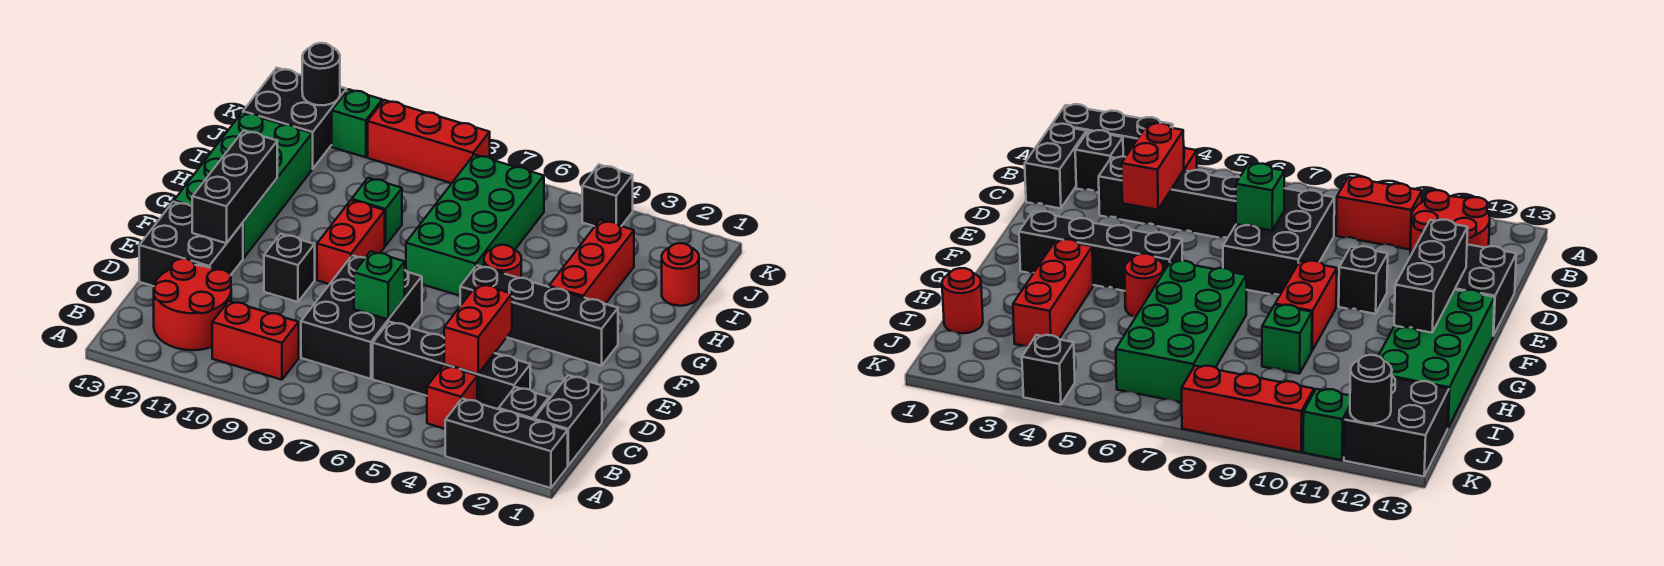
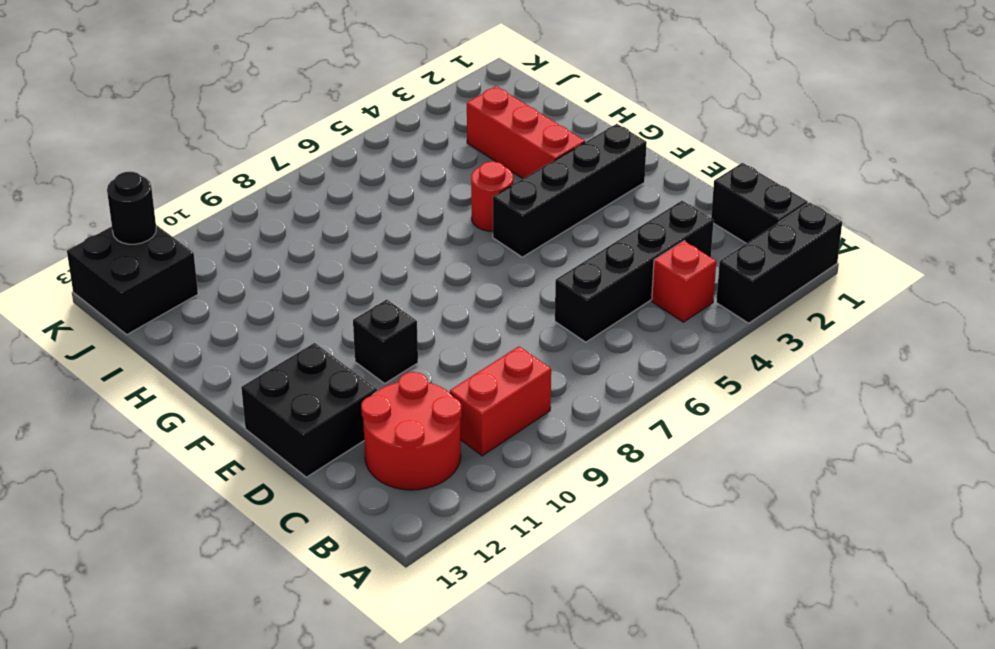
none -> black 1x1 brick [499,387,549,420]
none -> black 2x3 brick [301,255,422,379]
none -> red 1x2 brick [317,200,385,284]

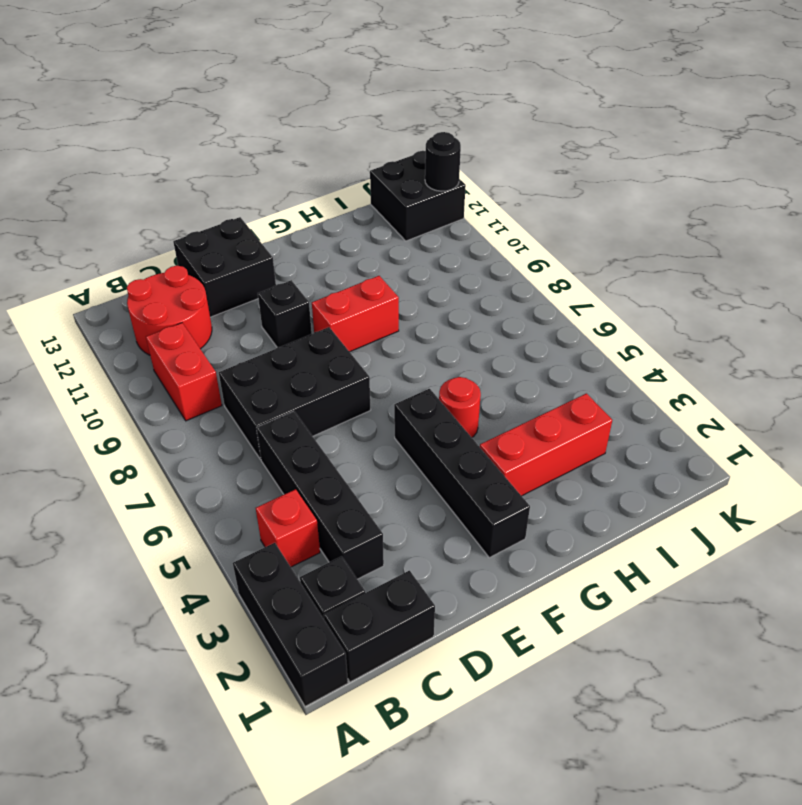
none -> green 2x4 brick [174,112,312,258]
none -> green 2x4 brick [406,155,544,296]
none -> green 1x1 brick [352,178,402,246]

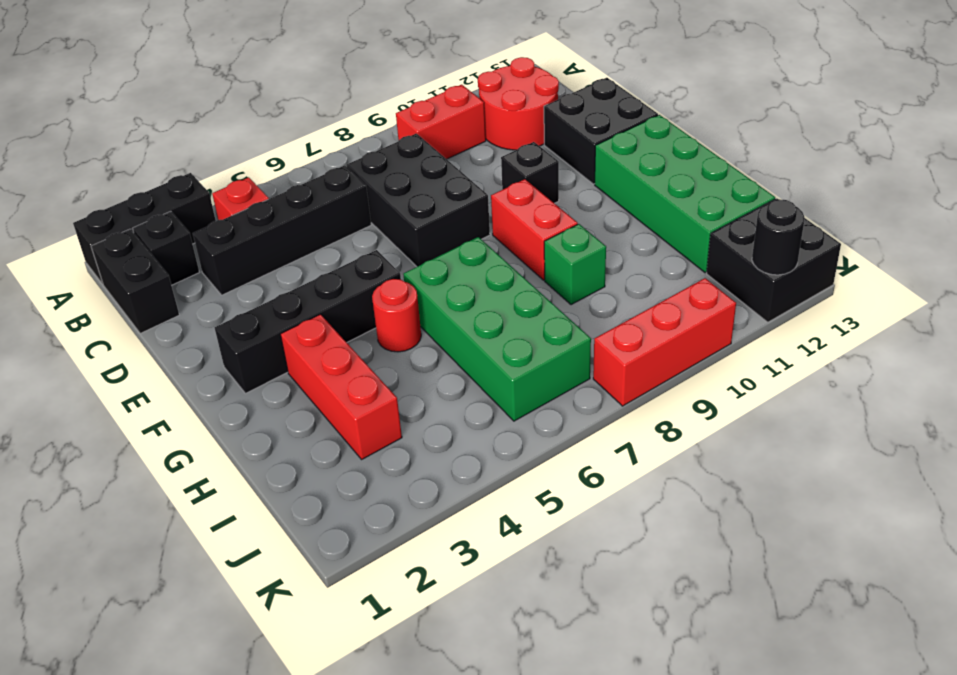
none -> red 1x1 round brick [662,243,699,306]
none -> black 1x1 brick [582,165,633,226]
none -> green 1x1 brick [332,89,382,157]

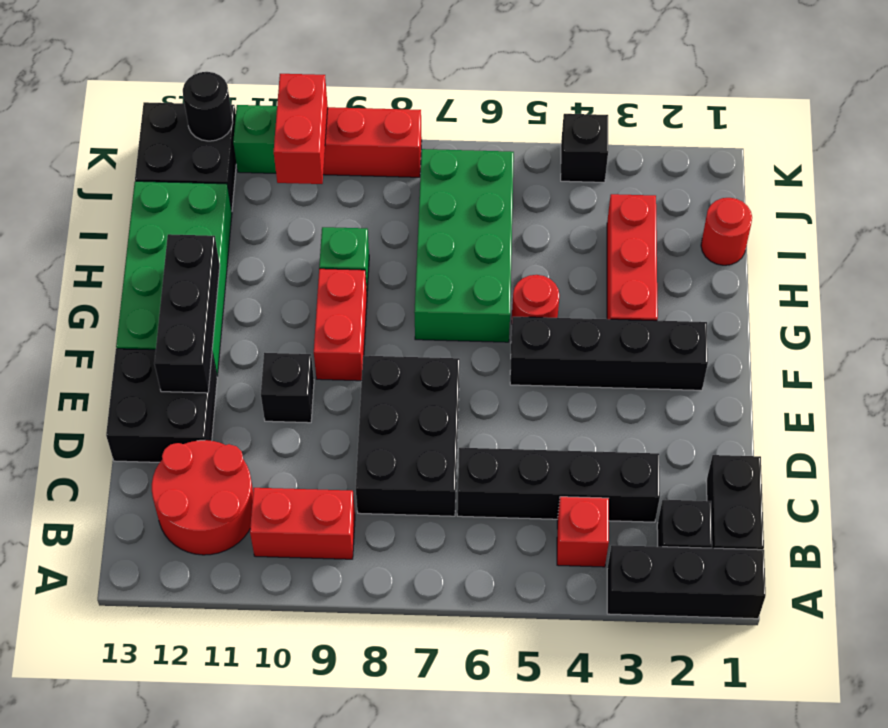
red 1x2 brick [274,74,328,184] -> red 1x2 brick moved to [444,284,512,374]
none -> green 1x1 brick [354,251,405,319]

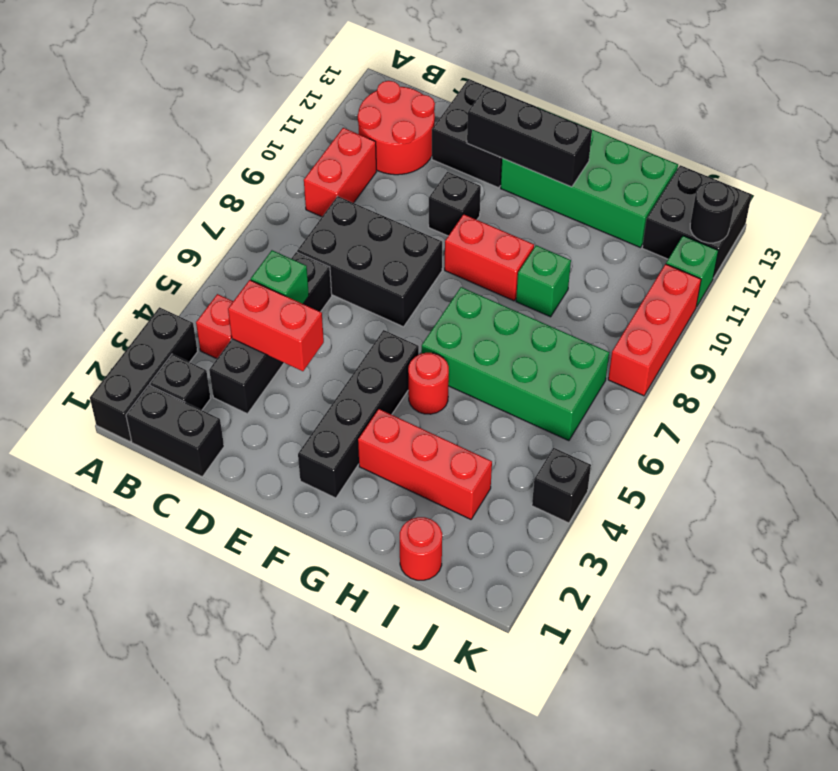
green 1x1 brick [251,250,309,304] -> green 1x1 brick moved to [354,251,405,319]

